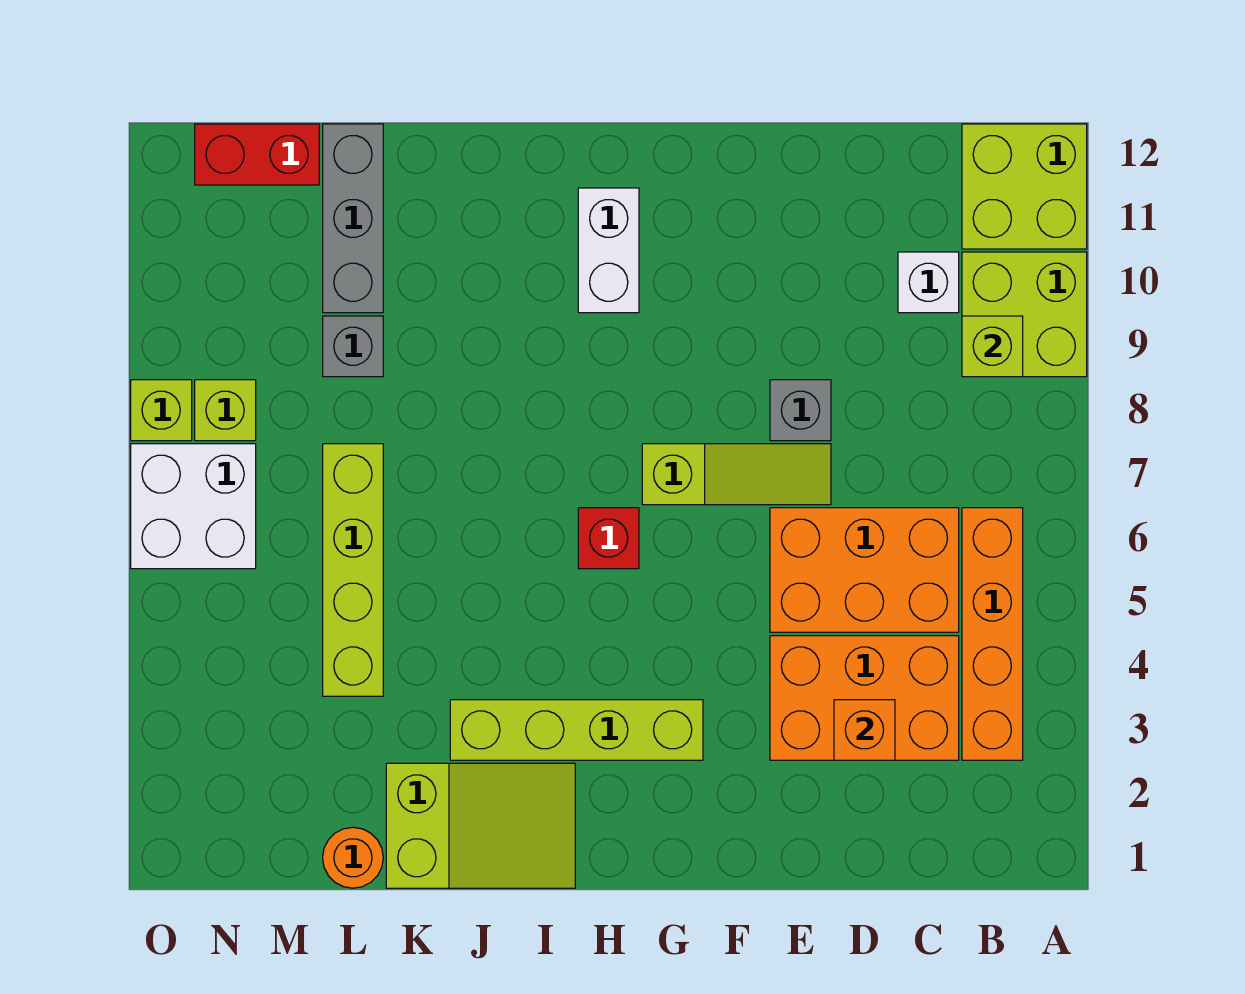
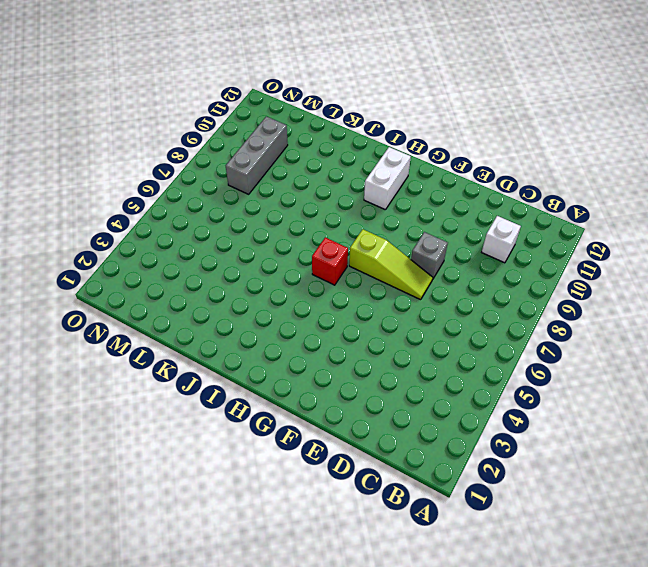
grey 1x3 brick [226,116,288,194] -> grey 1x3 brick moved to [323,124,383,313]
none -> lime 2x2 brick [962,252,1087,377]
none -> lime 2x2 brick [962,124,1087,249]
none -> orange 1x4 brick [962,508,1023,760]

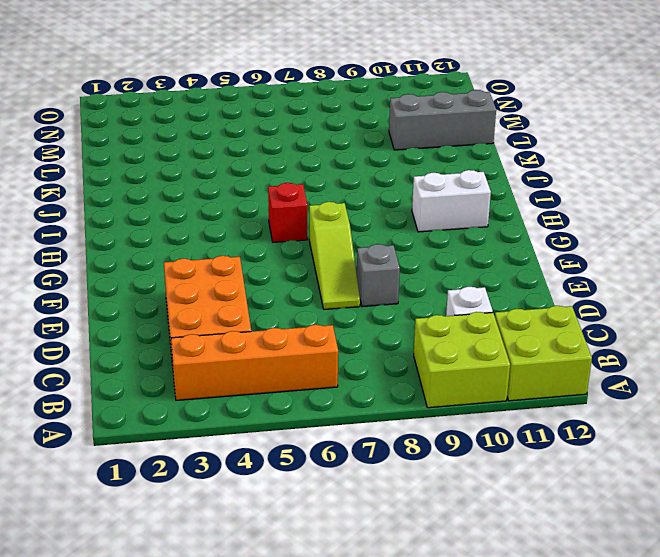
none -> orange 2x3 brick [770,508,959,632]
none -> lime 1x4 brick [450,700,703,760]
none -> lime 2x3 slope [386,763,575,888]

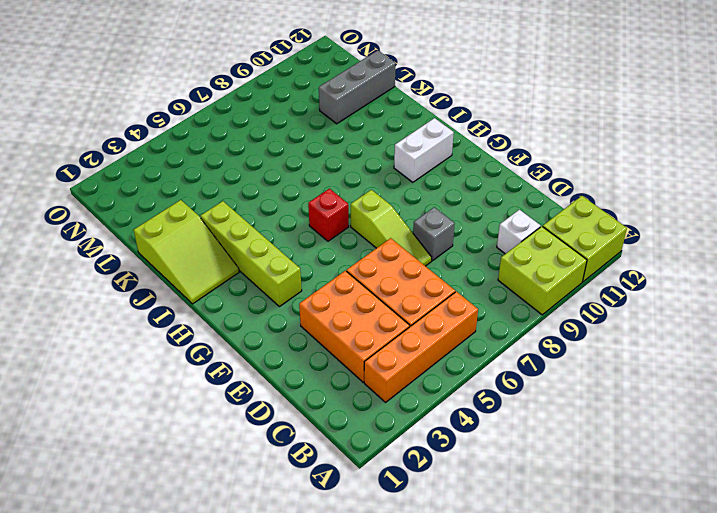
none -> orange 1x1 round brick [323,827,383,888]
none -> lime 1x4 brick [323,444,383,696]
none -> grey 1x1 brick [323,316,383,377]

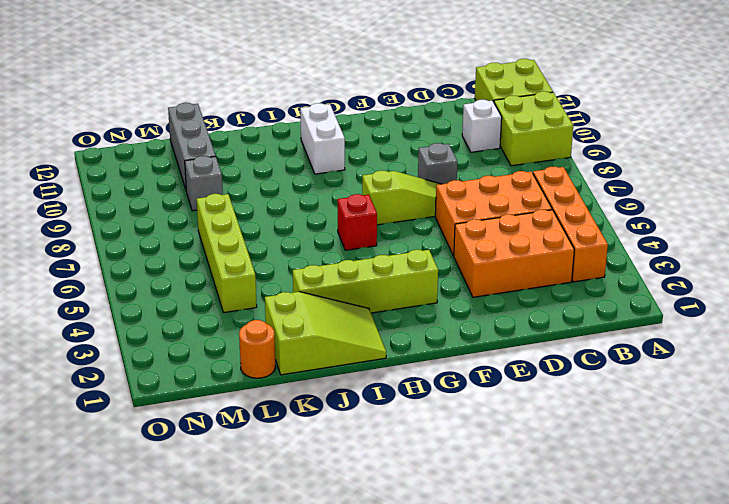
none -> red 1x2 brick [195,124,319,185]
none -> white 2x2 brick [131,444,256,569]
none -> lime 1x1 brick [195,380,256,441]

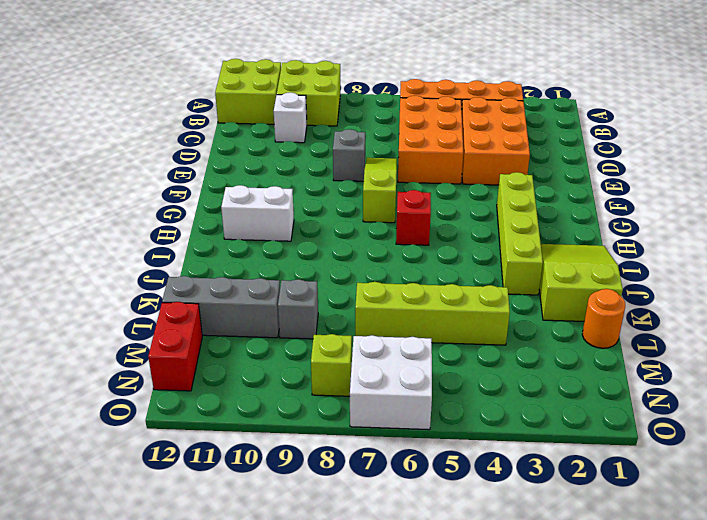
none -> lime 1x1 brick [131,380,192,441]
none -> lime 1x1 brick [962,316,1023,377]
none -> orange 1x1 brick [834,700,895,760]

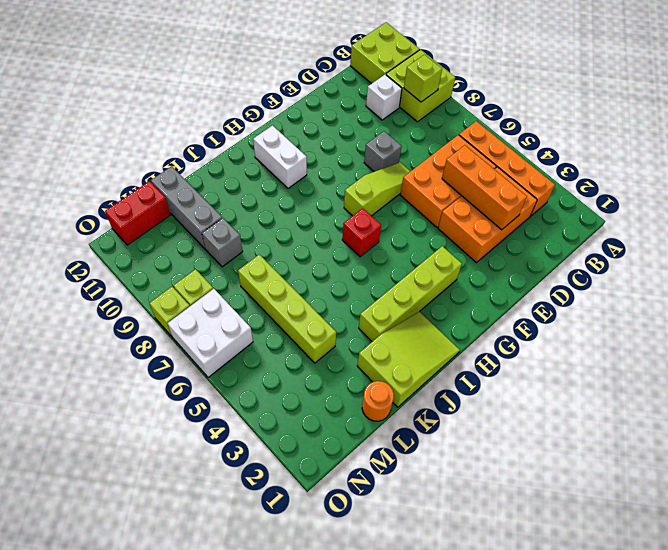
orange 1x3 brick [442,145,527,230] -> orange 1x1 brick [834,700,895,760]

